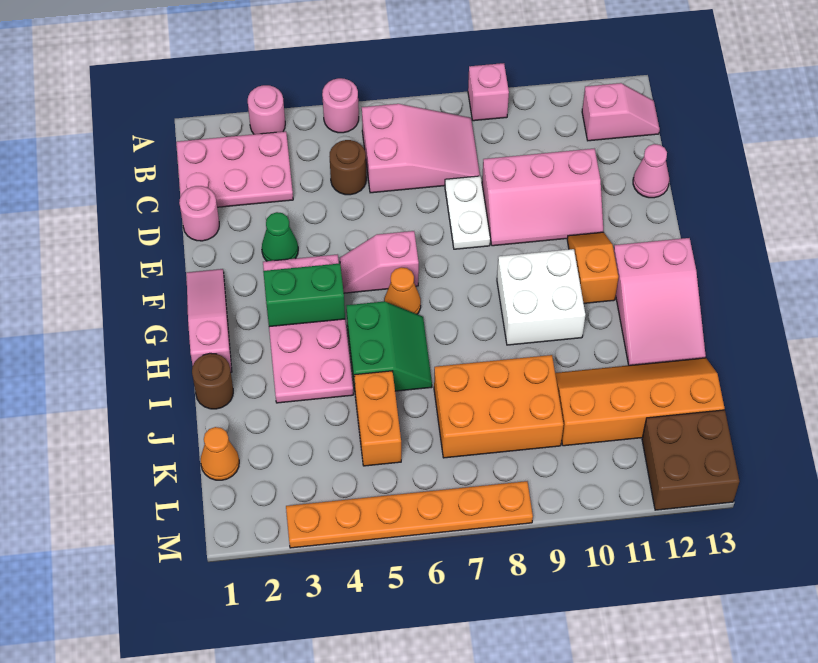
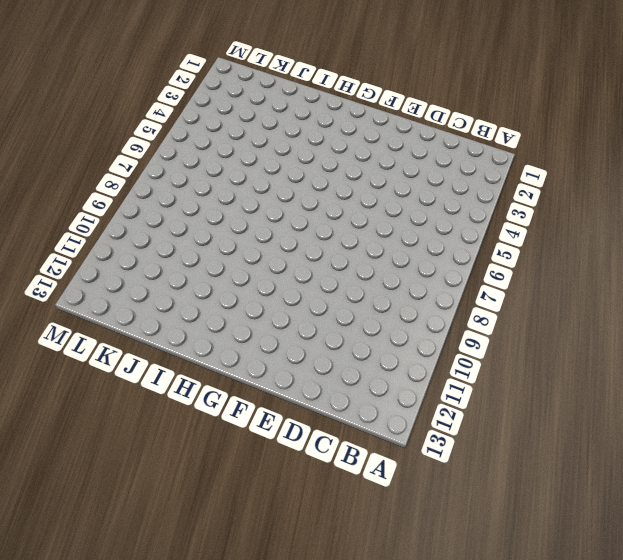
none -> pink 1x1 round brick [248,85,285,134]
none -> pink 1x1 round brick [322,78,359,133]
none -> pink 1x1 brick [468,63,509,121]

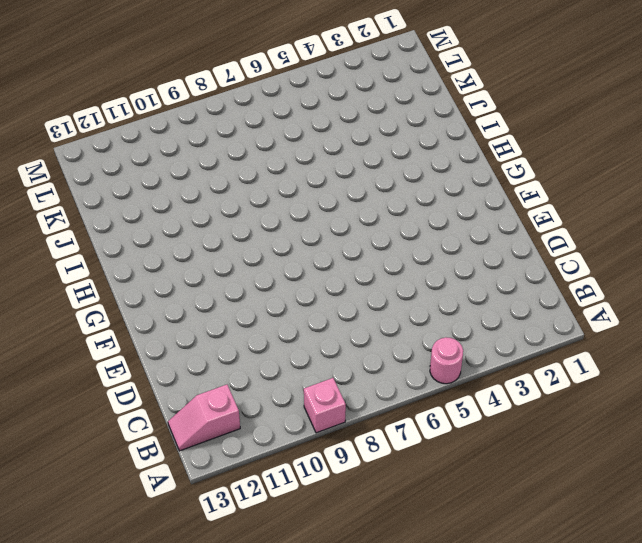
none -> pink 1x1 round brick [248,85,285,134]
none -> pink 2x3 plate [176,131,293,207]
none -> pink 2x3 slope [362,104,480,193]

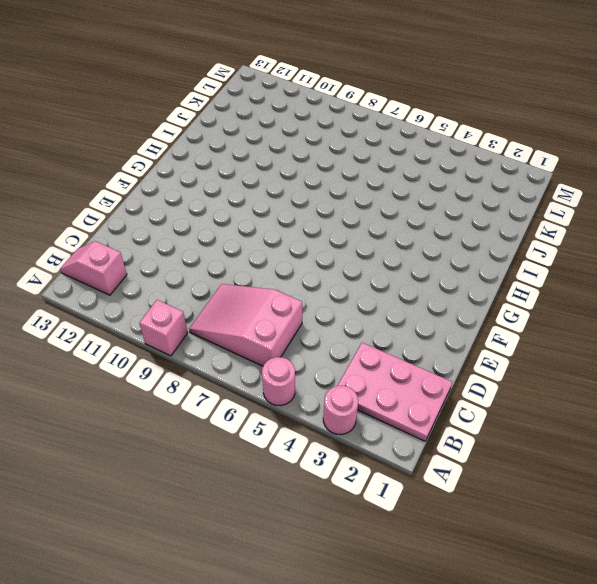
none -> brown 1x1 round brick [329,140,366,195]
none -> pink 1x1 round brick [179,186,219,241]
none -> white 1x2 plate [445,176,490,249]

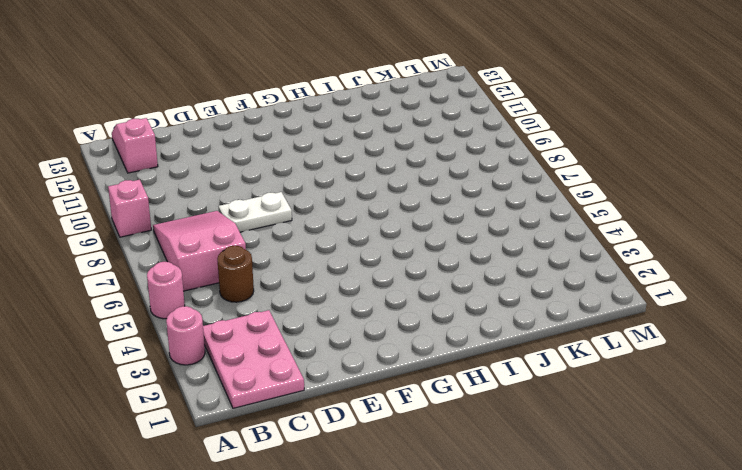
none -> pink 1x1 round brick [179,186,219,241]
none -> pink 2x3 slope [482,149,603,246]
none -> pink 1x1 cone [633,144,669,198]

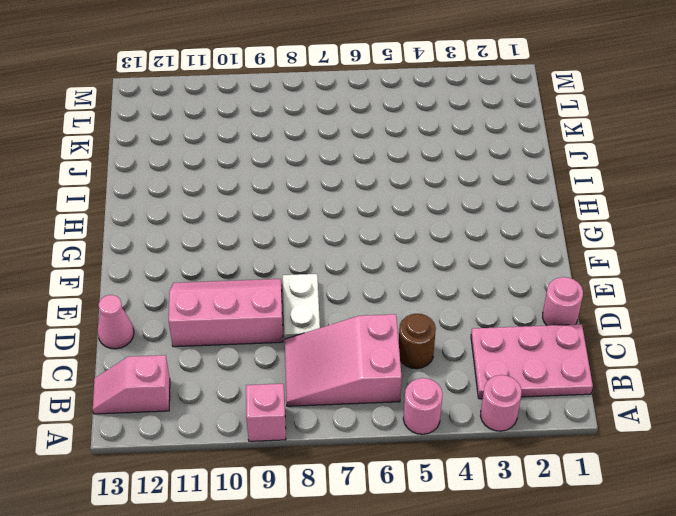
none -> green 1x1 cone [262,212,298,261]
none -> pink 1x3 slope [186,269,232,372]
none -> pink 2x4 plate [263,255,353,403]

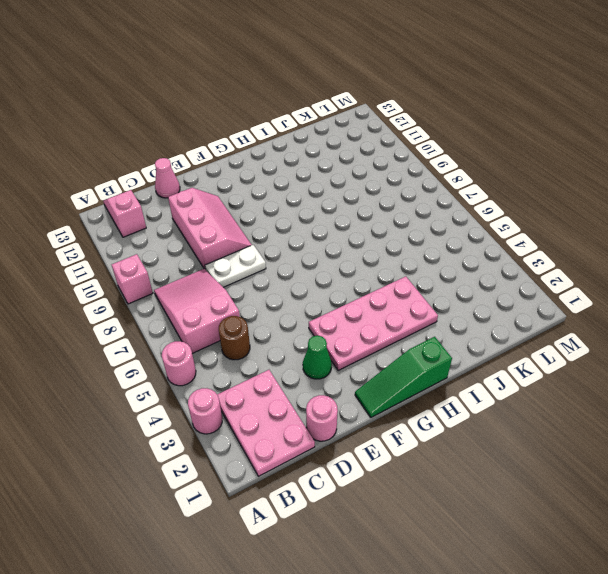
green 1x3 slope [355,337,452,417] -> pink 1x3 slope [186,269,232,372]
none -> pink 1x2 slope [340,231,419,293]
none -> orange 1x2 slope [567,232,618,303]
none -> orange 1x1 cone [384,267,421,314]

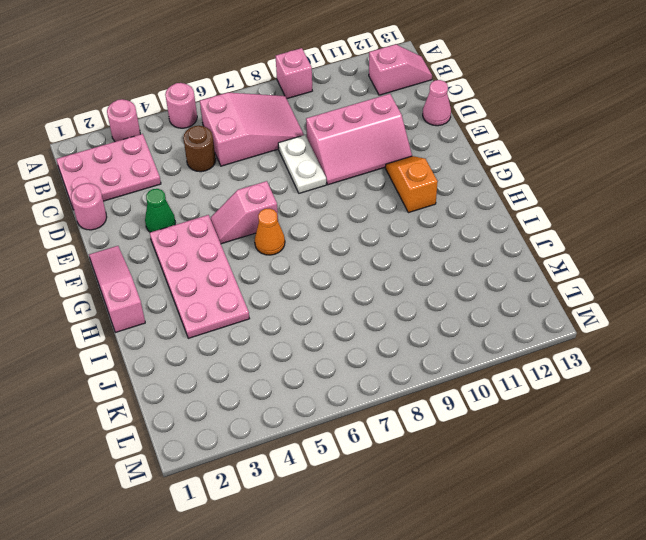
none -> white 2x2 brick [497,249,585,345]
none -> pink 2x3 slope [614,238,706,365]
none -> green 2x2 slope [347,301,432,391]

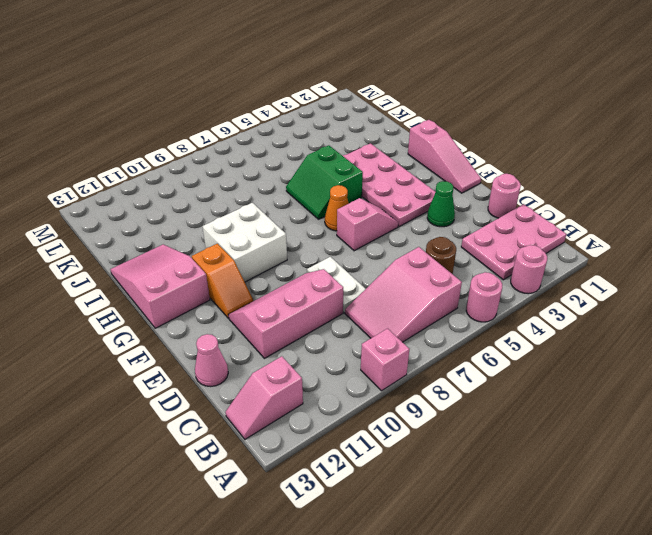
none -> brown 1x1 round brick [192,353,233,409]
none -> orange 1x2 brick [354,371,401,466]
none -> orange 2x3 brick [434,355,564,458]

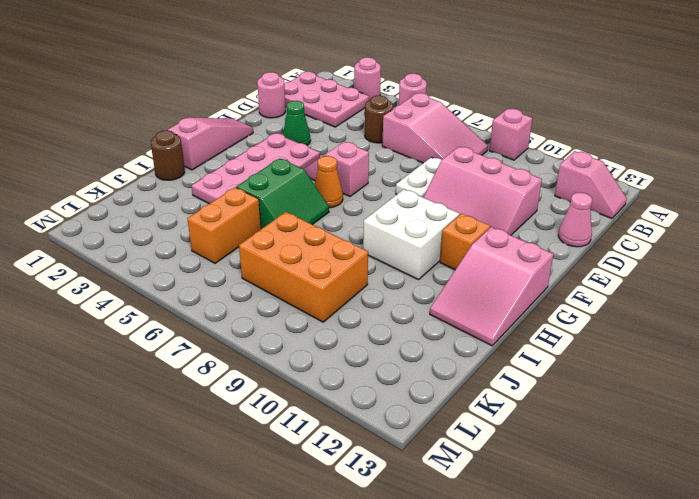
none -> orange 2x4 slope [555,358,724,446]
none -> orange 1x1 cone [201,427,239,480]
none -> brown 2x2 brick [642,410,739,510]

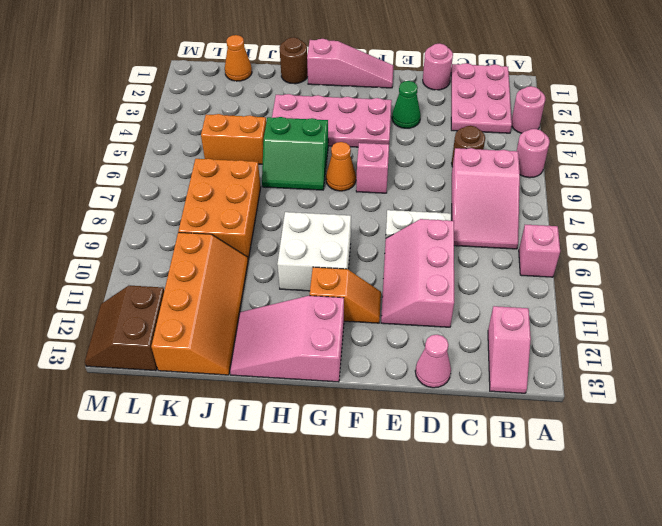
brown 2x2 slope [85,286,164,371] -> brown 2x2 brick [642,410,739,510]
none -> orange 1x6 plate [286,481,533,548]
none -> green 1x2 brick [263,263,345,327]

